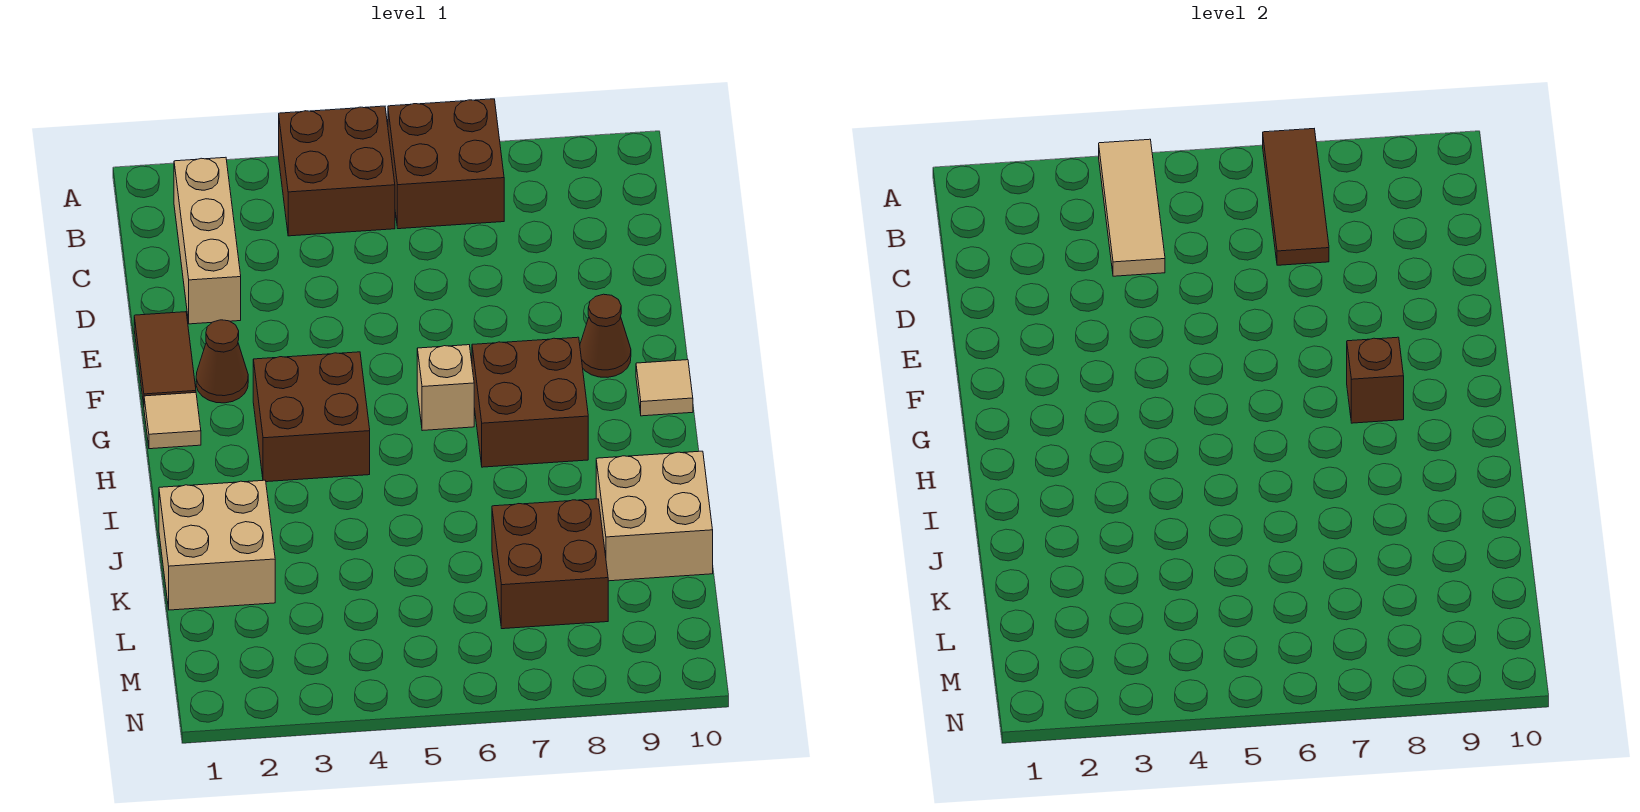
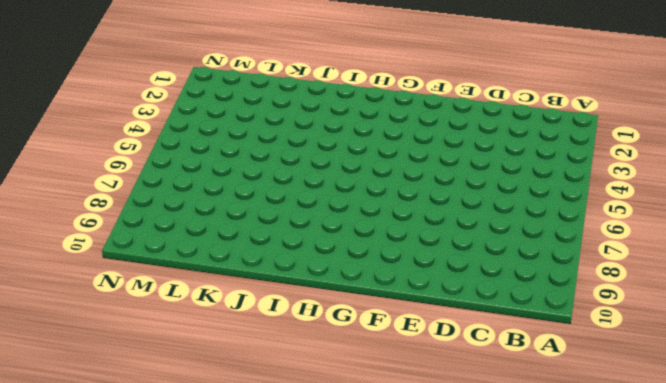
none -> brown 2x2 brick [279,106,395,236]
none -> brown 2x2 brick [388,99,504,229]
none -> tan 1x3 brick [174,157,241,324]

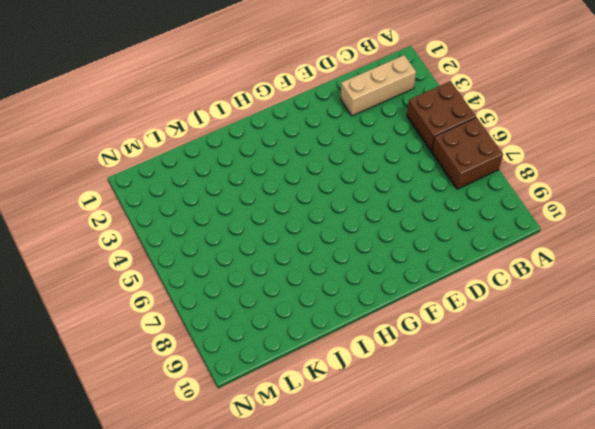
none -> brown 1x2 tile [134,312,196,405]
none -> brown 1x1 cone [196,320,248,403]
none -> brown 1x1 cone [580,294,631,377]

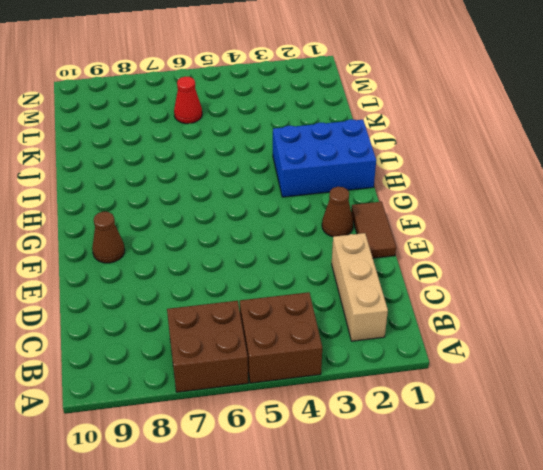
blue 2x3 brick [273,119,376,197] -> brown 2x2 brick [253,352,370,482]
red 1x1 cone [174,77,202,124] -> none
none -> tan 1x1 tile [144,393,201,449]
none -> tan 1x1 brick [417,345,474,431]
none -> brown 2x2 brick [472,337,588,467]

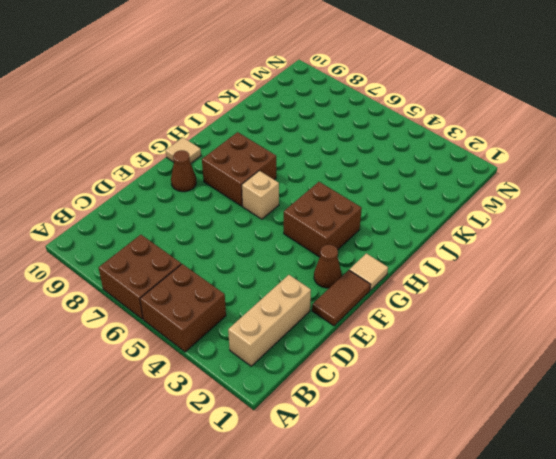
none -> tan 2x2 brick [159,480,275,610]
none -> tan 2x2 brick [596,451,713,581]
none -> brown 2x2 brick [492,499,608,629]

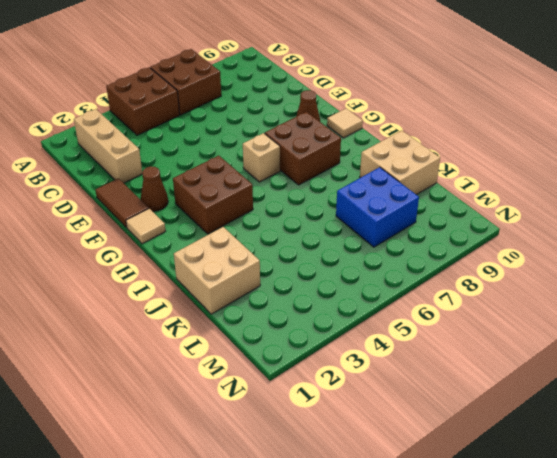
blue 2x2 brick [336,167,419,247] -> brown 2x2 brick [492,499,608,629]
none -> tan 1x3 tile [1099,139,1165,276]
none -> brown 1x3 tile [1263,129,1329,265]
none -> brown 1x1 brick [1347,337,1404,423]

